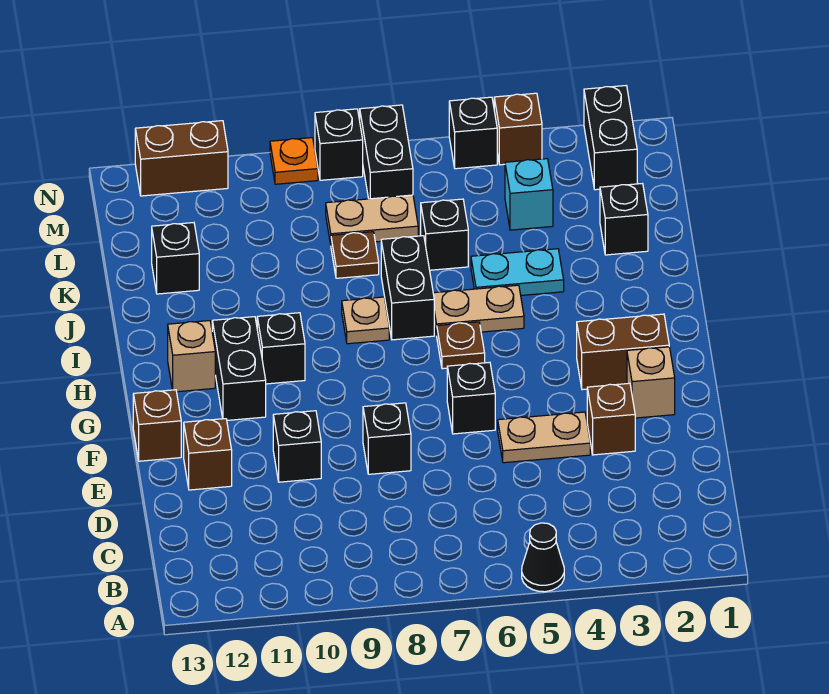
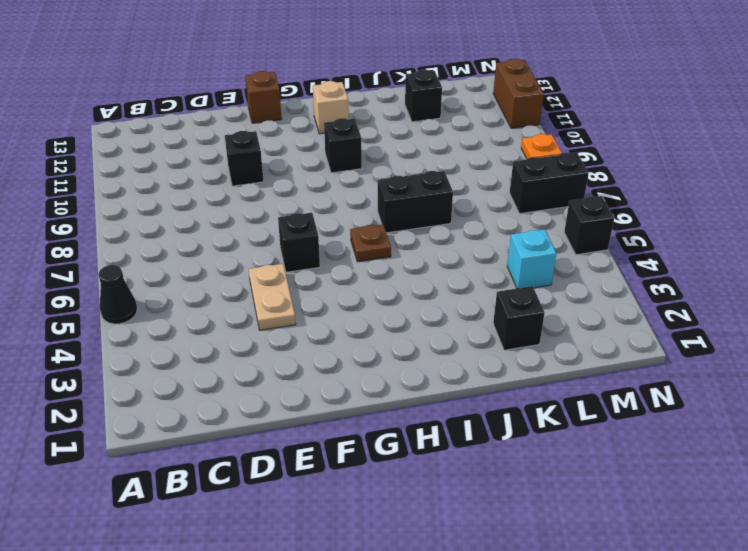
none -> brown 1x1 brick [587,383,635,455]
none -> black 1x1 brick [363,403,411,474]
none -> brown 1x1 brick [184,419,232,490]
none -> tan 1x1 brick [627,347,675,418]

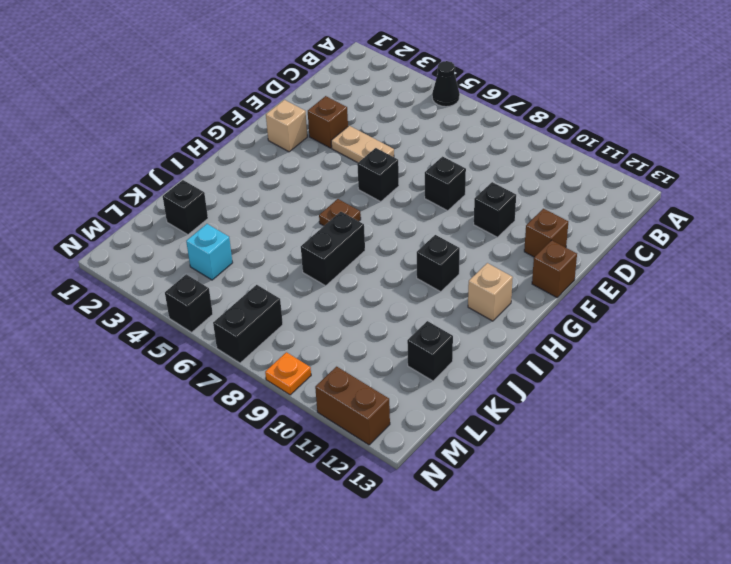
none -> brown 1x2 brick [577,314,669,390]
none -> black 1x2 brick [212,317,266,420]
none -> tan 1x2 plate [433,285,524,336]
none -> tan 1x1 plate [342,297,389,344]

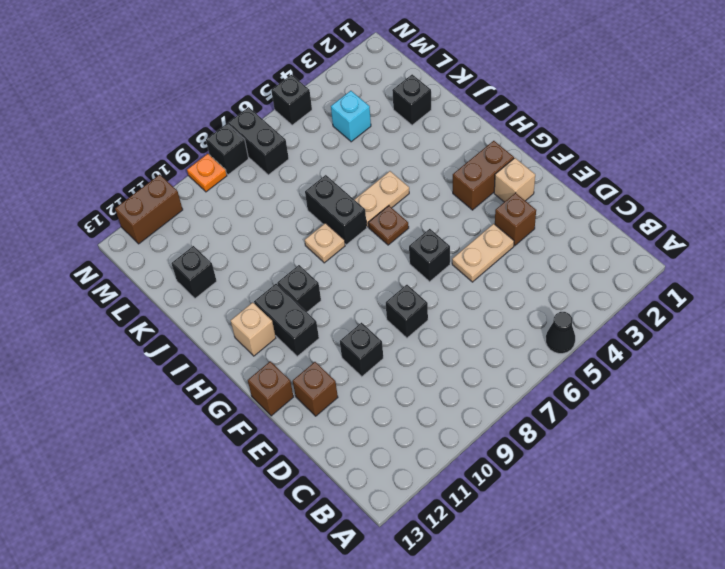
none -> cyan 1x2 plate [471,249,564,295]
none -> black 1x1 brick [421,199,468,270]
none -> brown 1x1 plate [331,232,379,278]
none -> tan 1x2 plate [326,195,418,244]

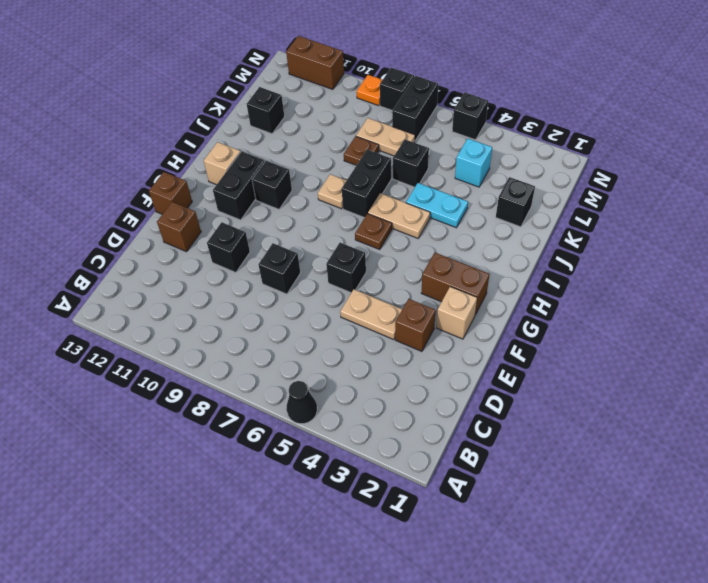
none -> black 1x2 brick [584,86,637,190]
none -> brown 1x1 brick [494,93,542,165]

